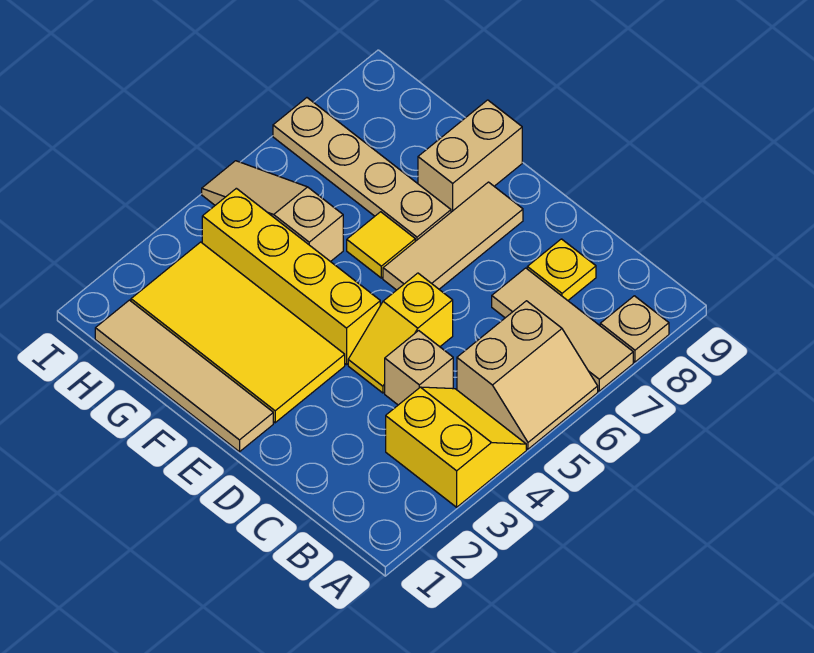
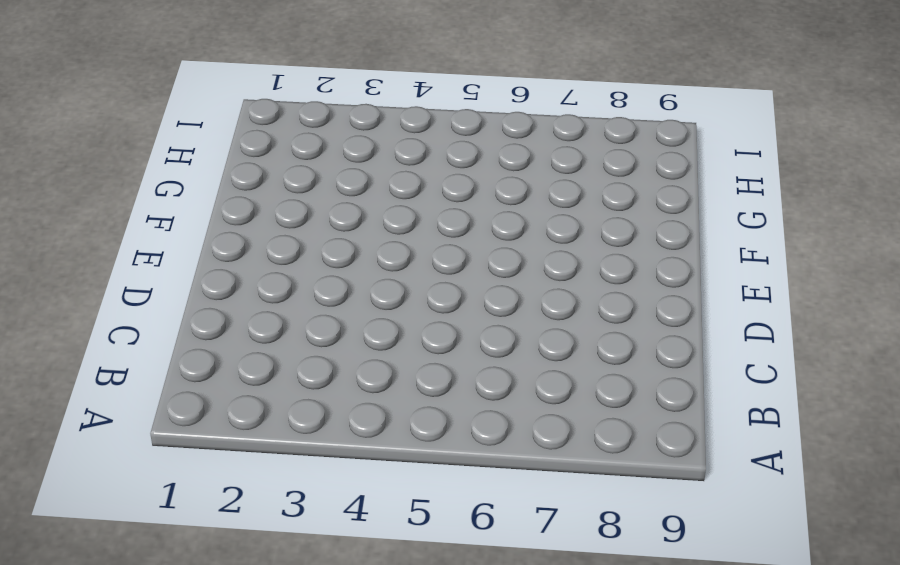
none -> yellow 2x2 slope [386,387,526,507]
none -> tan 2x2 slope [457,301,598,449]
none -> tan 1x3 tile [492,268,633,391]

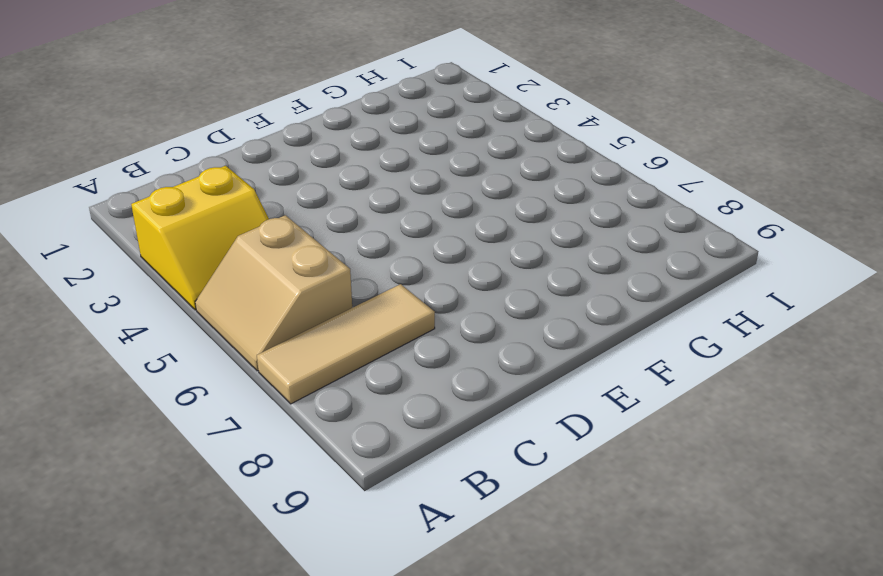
none -> tan 1x1 plate [600,296,669,362]
none -> tan 1x1 brick [385,331,453,405]
none -> yellow 1x1 plate [527,239,596,300]

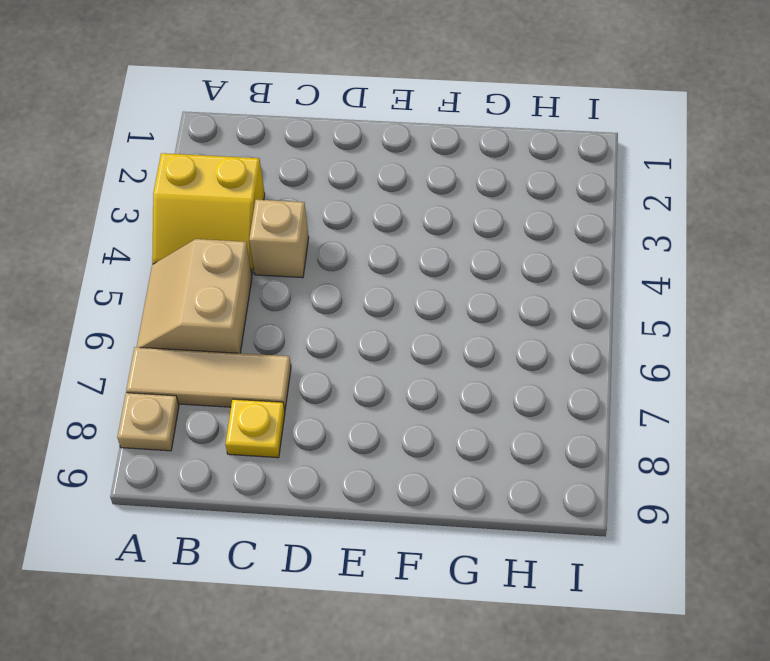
none -> yellow 1x2 slope [348,273,453,393]
none -> tan 1x4 tile [95,300,273,452]
none -> yellow 2x4 tile [131,242,345,423]

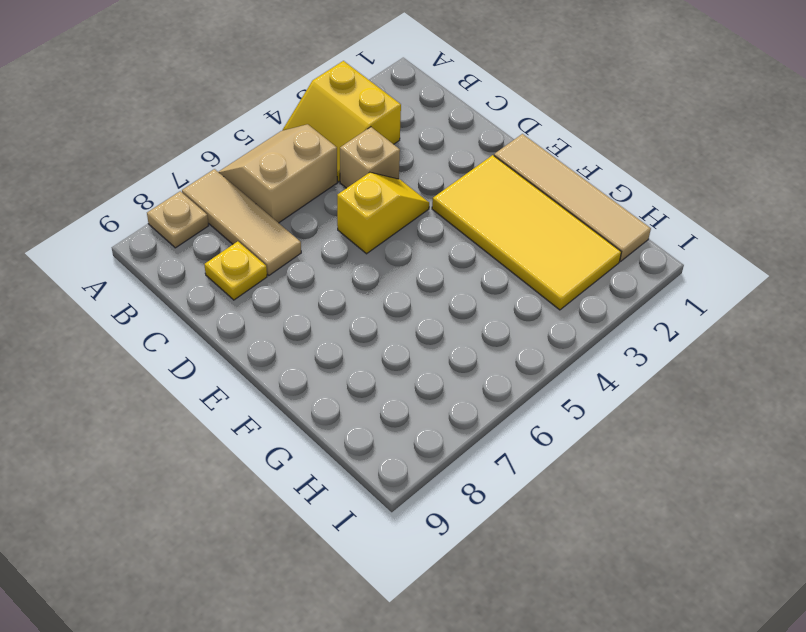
none -> yellow 1x4 brick [202,188,380,365]
none -> tan 1x3 tile [383,182,523,290]
none -> yellow 1x1 tile [347,212,415,278]

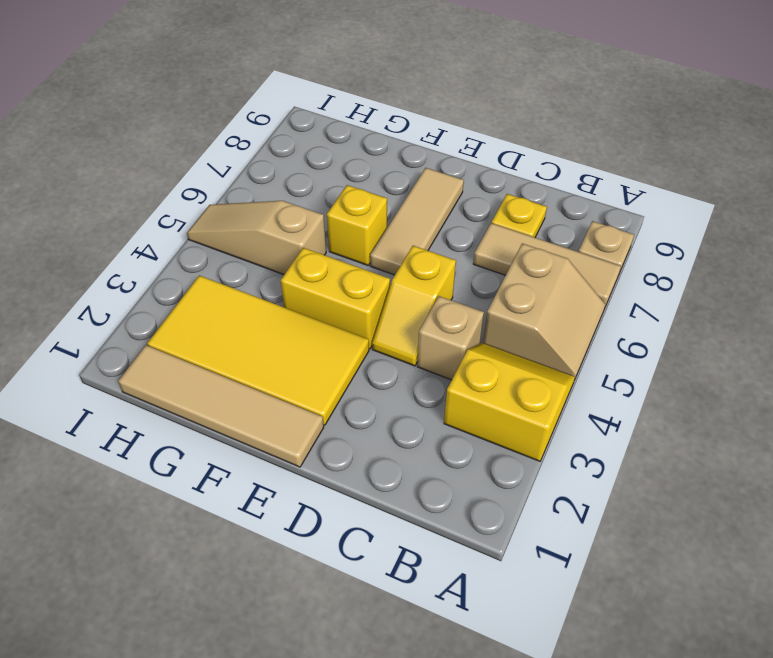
yellow 1x2 brick [281,248,390,349] -> yellow 1x4 brick [202,188,380,365]
yellow 1x1 brick [327,185,387,265] -> yellow 1x1 tile [347,212,415,278]
none -> tan 1x4 plate [273,98,451,241]
none -> tan 1x2 brick [418,100,522,212]

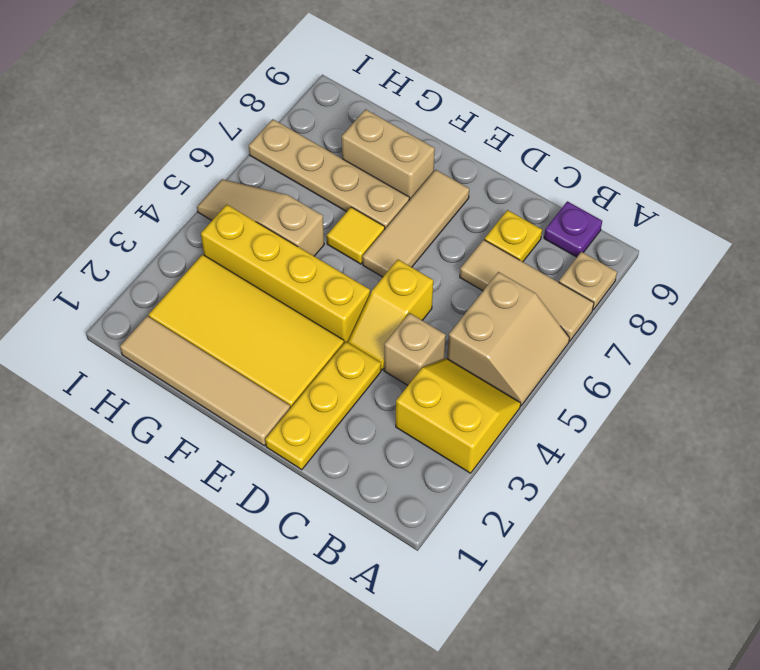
purple 1x1 plate [544,201,602,257] -> none
yellow 1x3 plate [265,342,381,470] -> none
tan 1x2 brick [342,109,435,200] -> tan 1x2 brick turned to [418,100,522,212]

